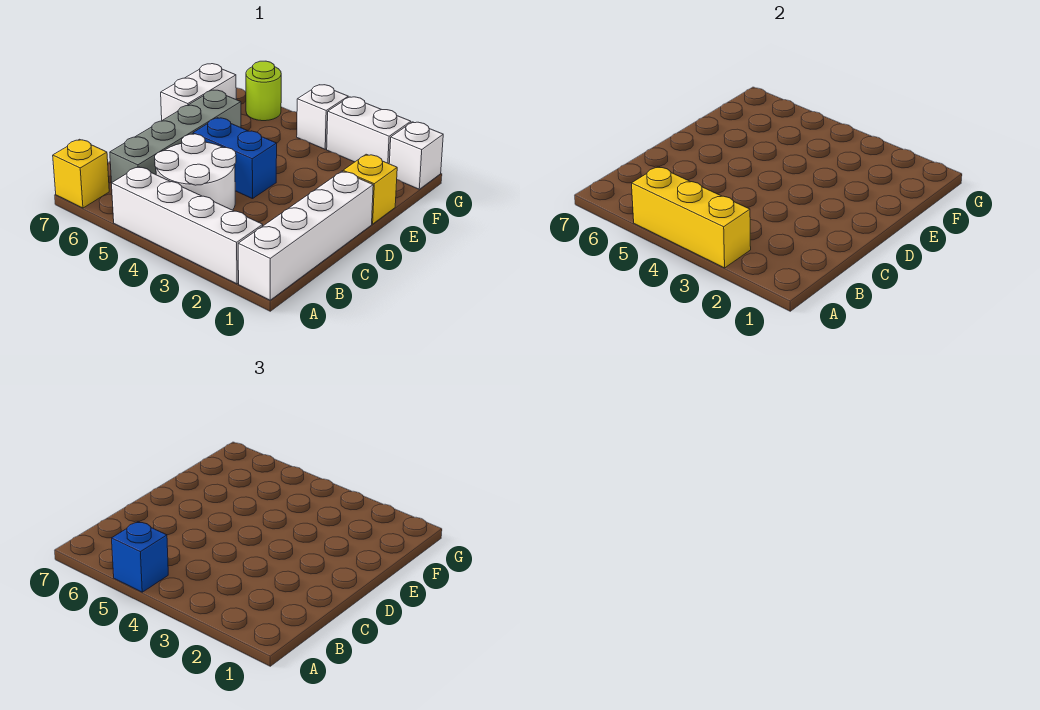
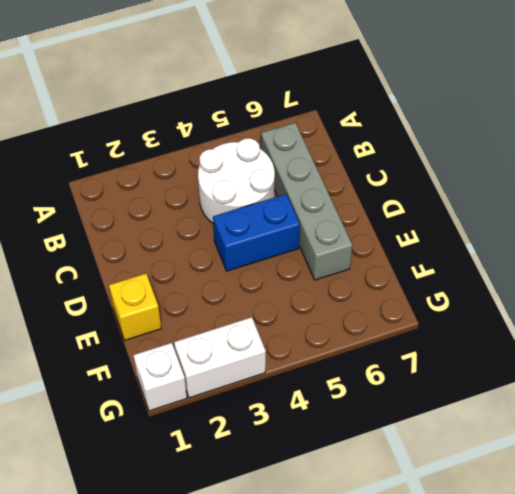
none -> white 1x4 brick [238,171,373,300]
none -> white 1x4 brick [112,167,263,284]
none -> yellow 1x1 brick [53,139,109,208]

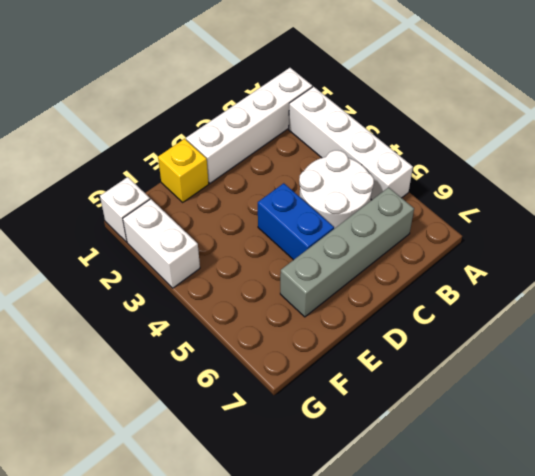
none -> yellow 1x1 brick [53,139,109,208]
none -> white 1x2 brick [161,64,236,120]
none -> white 1x1 brick [297,85,348,149]

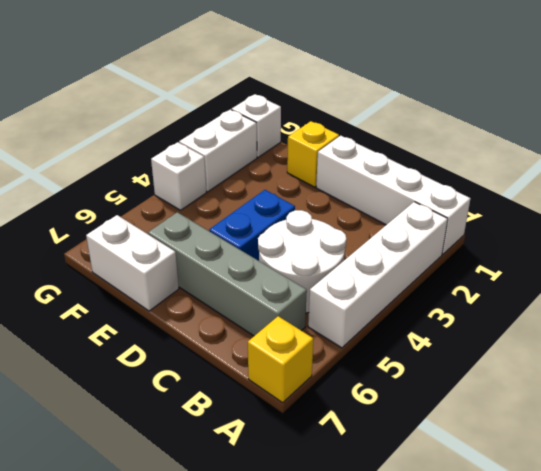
none -> lime 1x1 round brick [246,61,281,121]
none -> yellow 1x3 brick [632,167,751,268]
none -> blue 1x1 brick [112,522,168,592]

